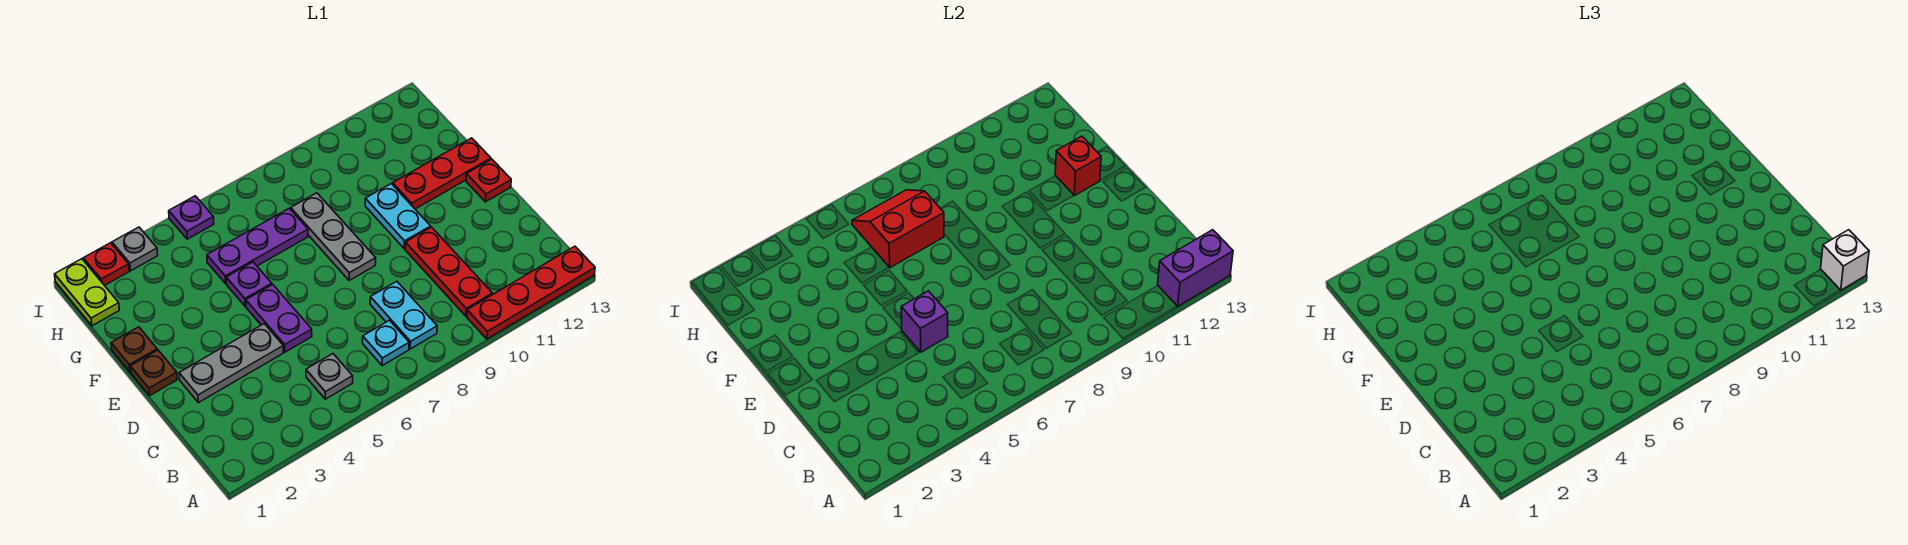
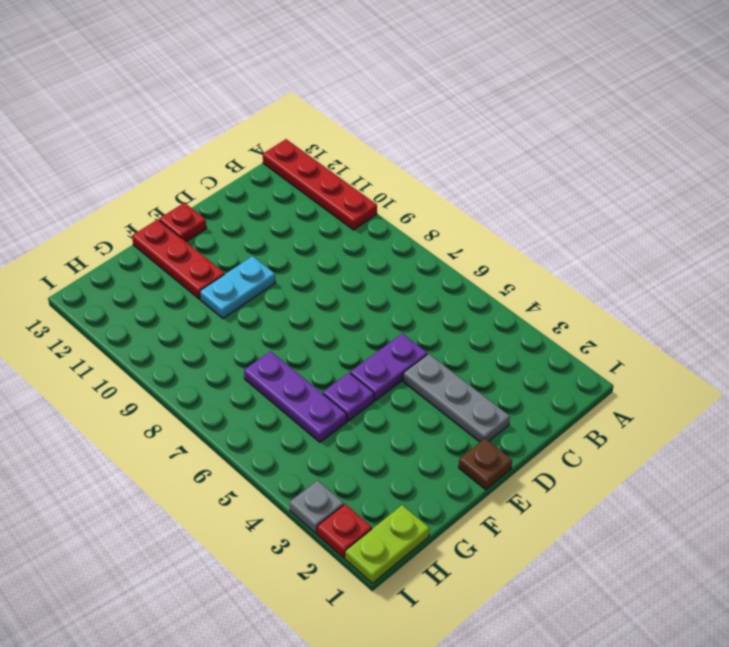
none -> grey 1x1 plate [306,354,353,399]
none -> cyan 1x1 plate [363,320,409,365]
none -> cyan 1x2 plate [370,281,437,349]

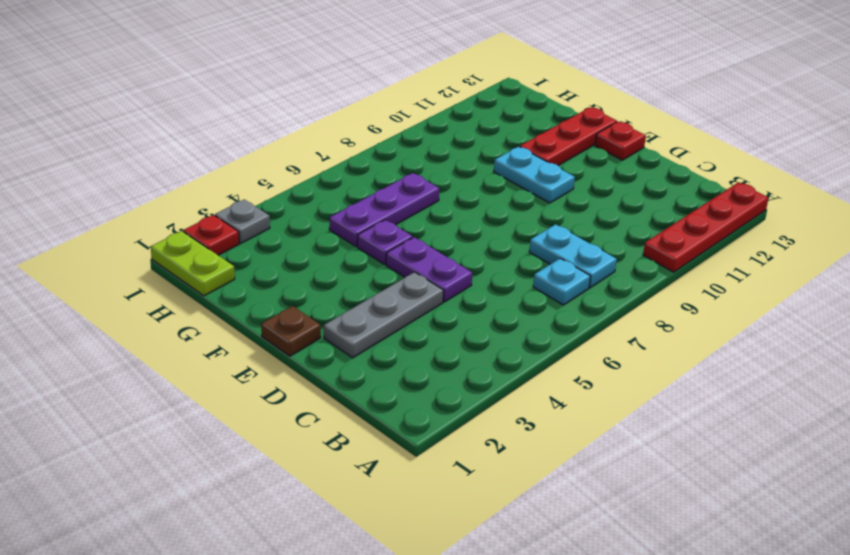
none -> grey 1x1 plate [306,354,353,399]
none -> red 1x3 plate [405,227,493,316]
none -> grey 1x3 plate [291,193,376,281]

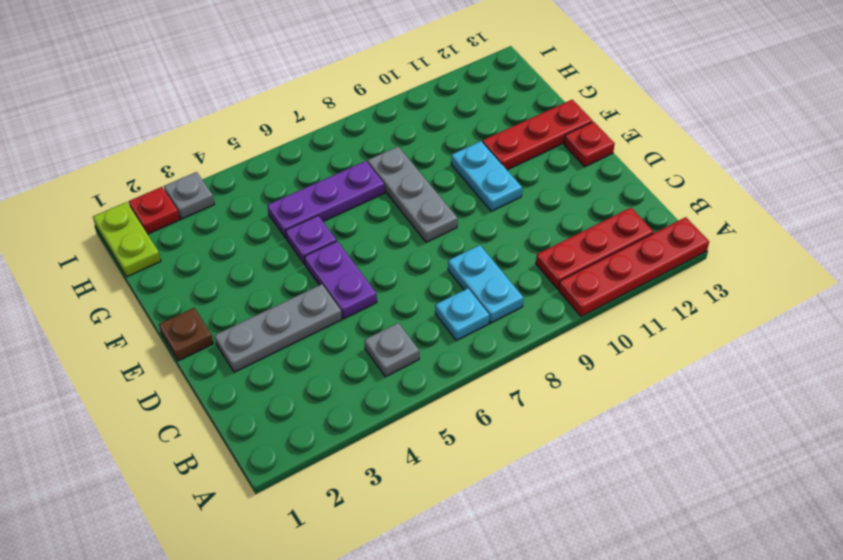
red 1x3 plate [536,208,653,289] -> red 1x3 plate turned to [405,227,493,316]
none -> brown 1x1 plate [111,327,157,372]
none -> purple 1x1 plate [169,196,214,239]
none -> purple 1x2 brick [1158,230,1233,306]

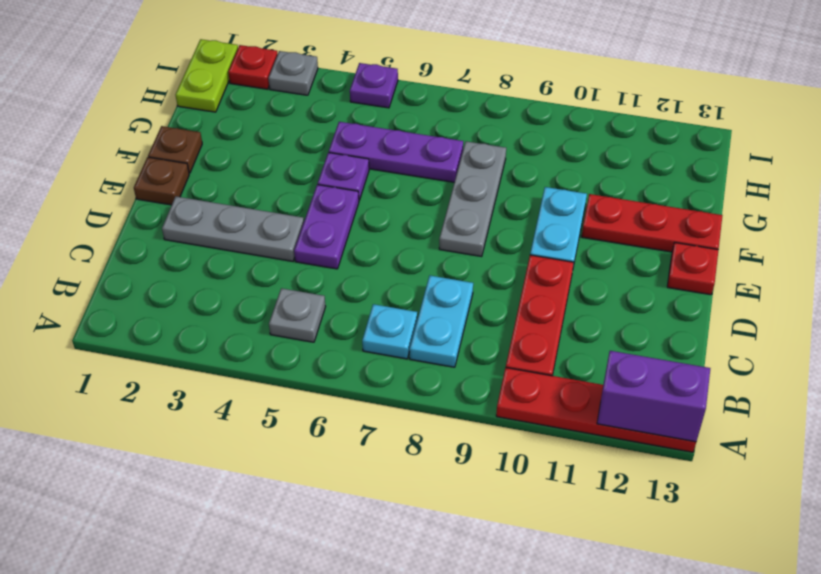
none -> purple 1x1 brick [901,291,948,352]
none -> red 1x1 brick [1055,136,1101,196]
none -> red 2x2 slope [852,190,944,268]

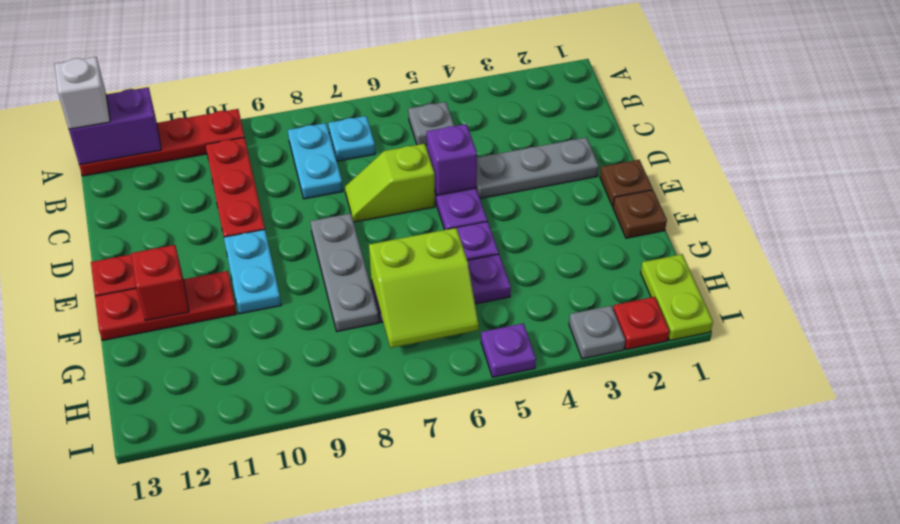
lime 1x2 slope [345,144,435,222] -> none
lime 2x2 slope [369,228,479,348] -> red 2x2 slope [852,190,944,268]

